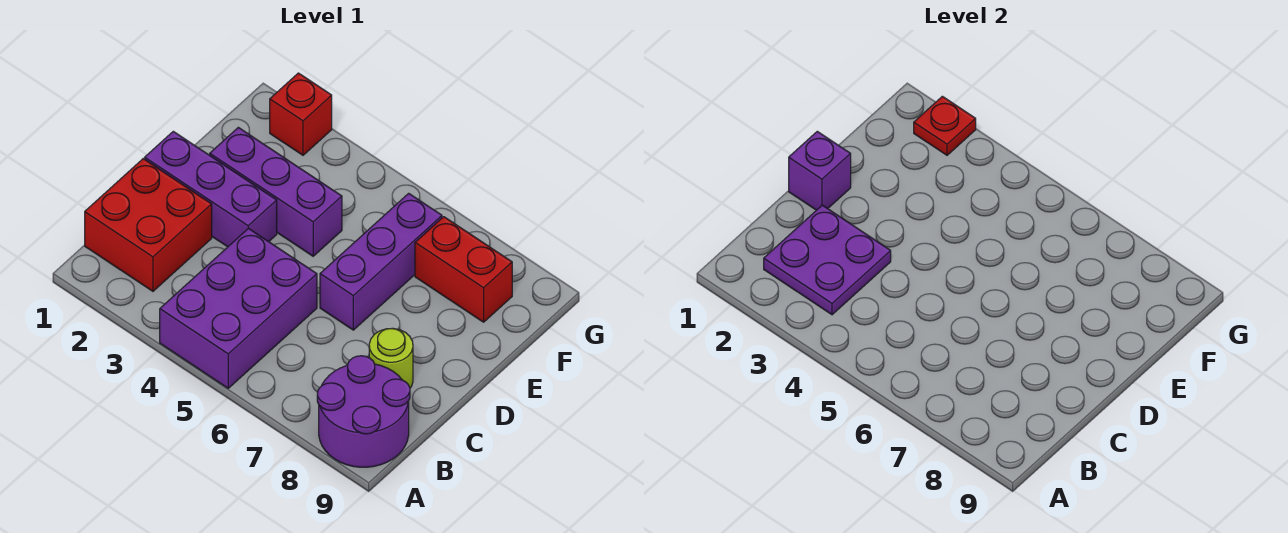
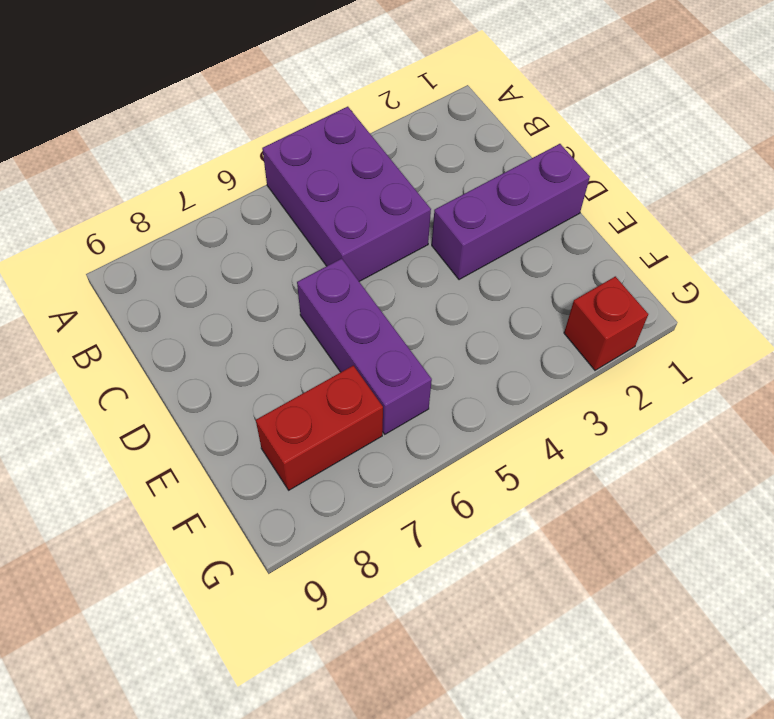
none -> purple 2x2 round brick [317,356,410,467]
none -> red 2x2 brick [85,159,212,291]
none -> lime 1x1 round brick [369,328,413,388]

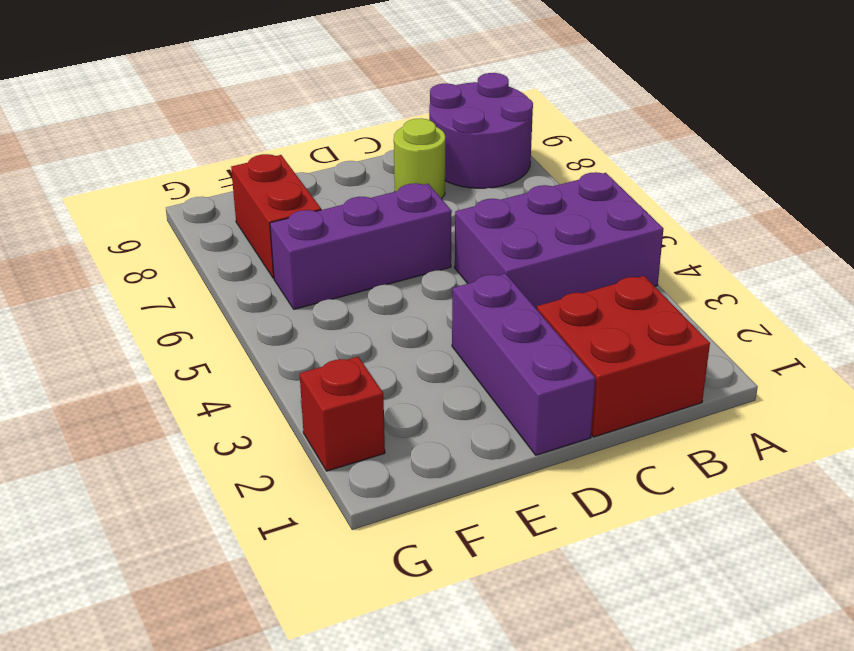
none -> purple 1x3 brick [210,127,342,256]
none -> purple 2x2 plate [764,205,891,315]
none -> purple 1x1 brick [789,131,851,210]

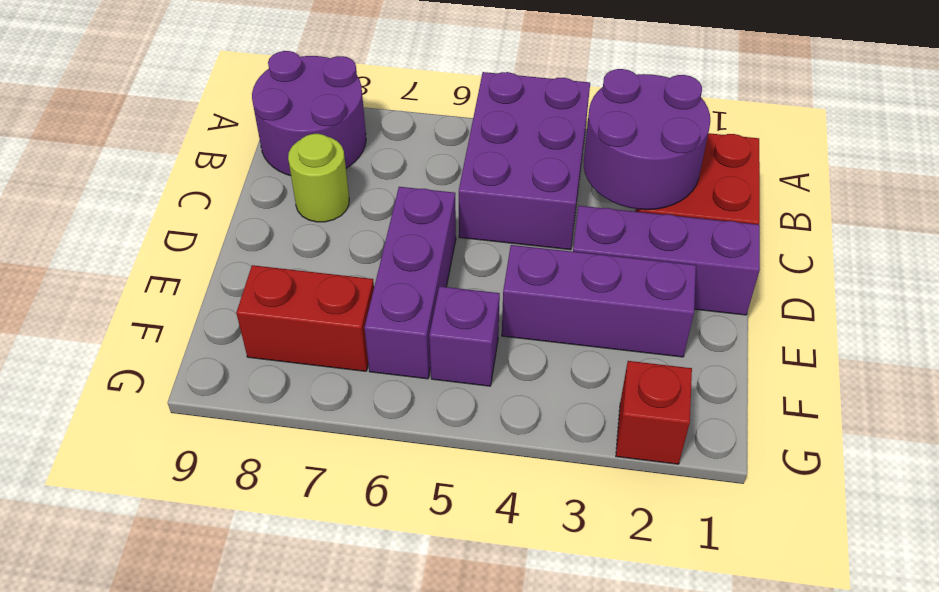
purple 2x2 round brick [584,69,710,210] -> purple 2x2 plate [764,205,891,315]
purple 1x1 brick [429,286,500,386] -> purple 1x1 brick moved to [789,131,851,210]
none -> red 1x1 plate [914,96,976,155]

